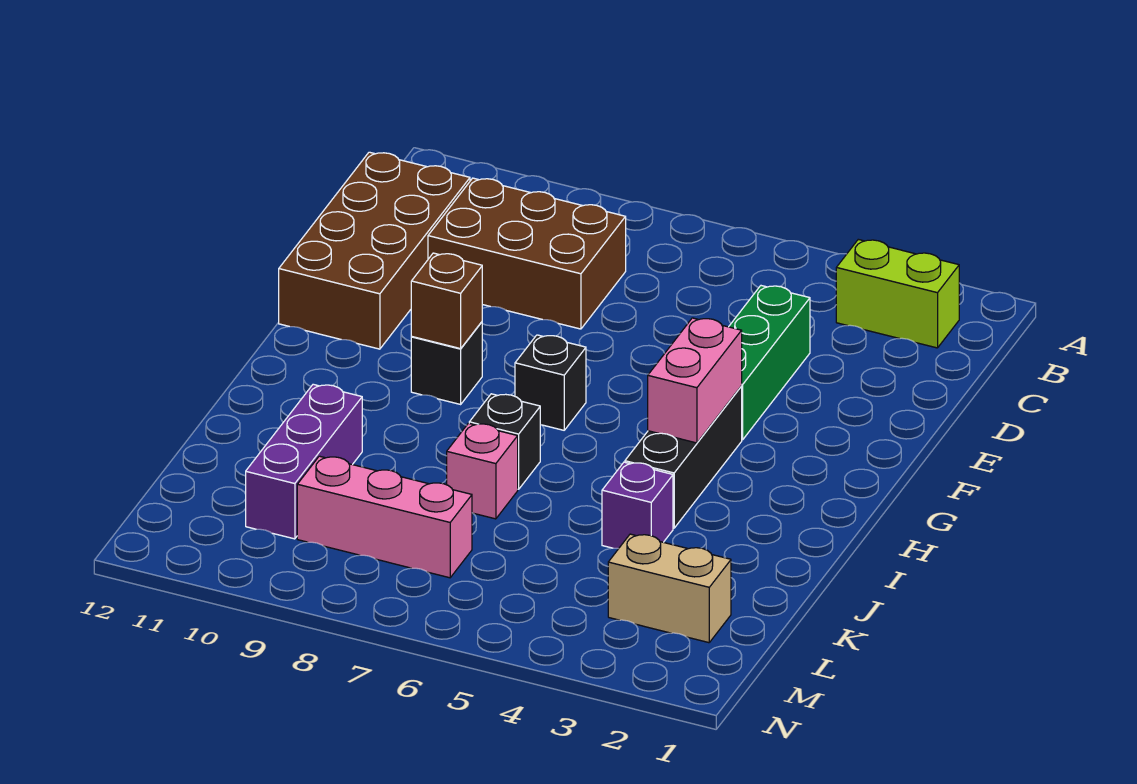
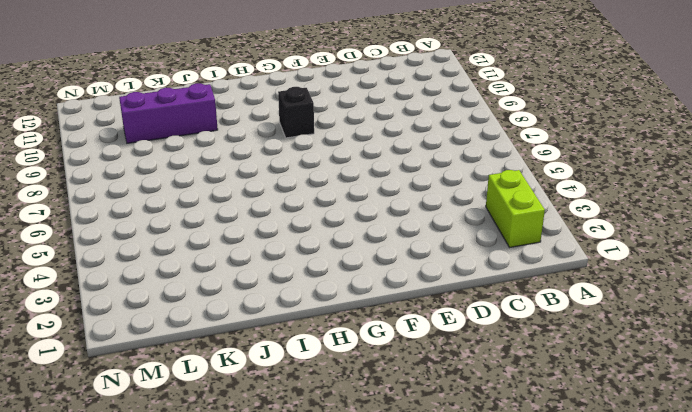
none -> brown 2x3 brick [428,178,626,329]
none -> brown 2x4 brick [279,152,470,349]
none -> green 1x3 brick [729,286,810,440]

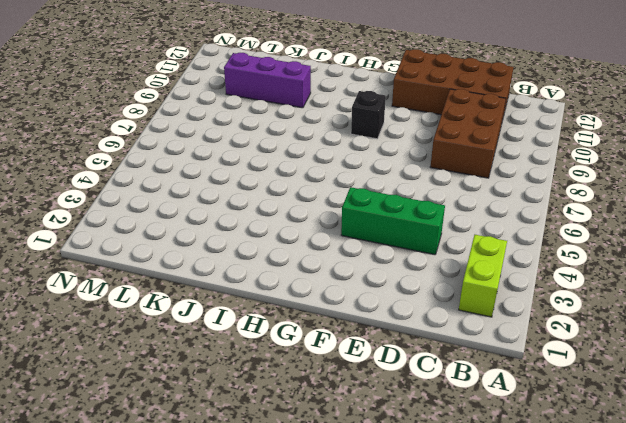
none -> black 1x3 brick [625,386,742,528]
none -> black 1x1 brick [515,335,586,430]
none -> black 1x1 brick [469,394,540,489]

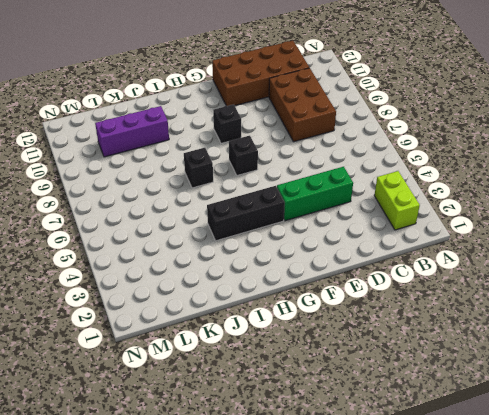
none -> purple 1x1 brick [602,462,673,549]
none -> pink 1x1 brick [447,423,518,519]
none -> tan 1x2 brick [608,534,731,643]

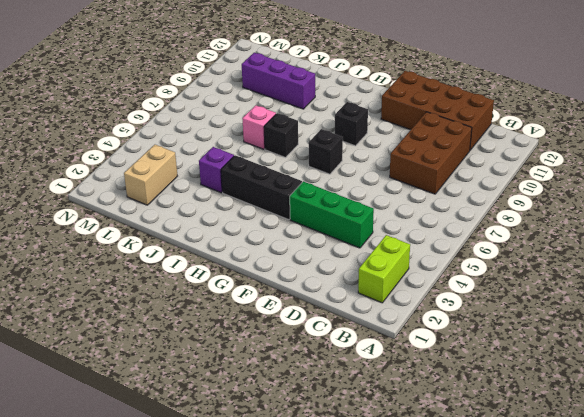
none -> pink 1x3 brick [297,456,472,578]
none -> pink 1x2 brick [648,318,742,443]
none -> brown 1x1 brick [411,253,482,349]

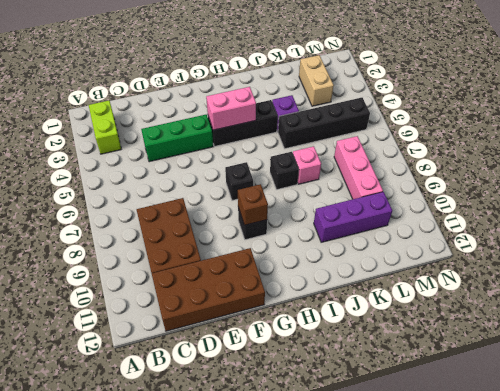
black 1x4 brick [278,98,370,149] -> none

